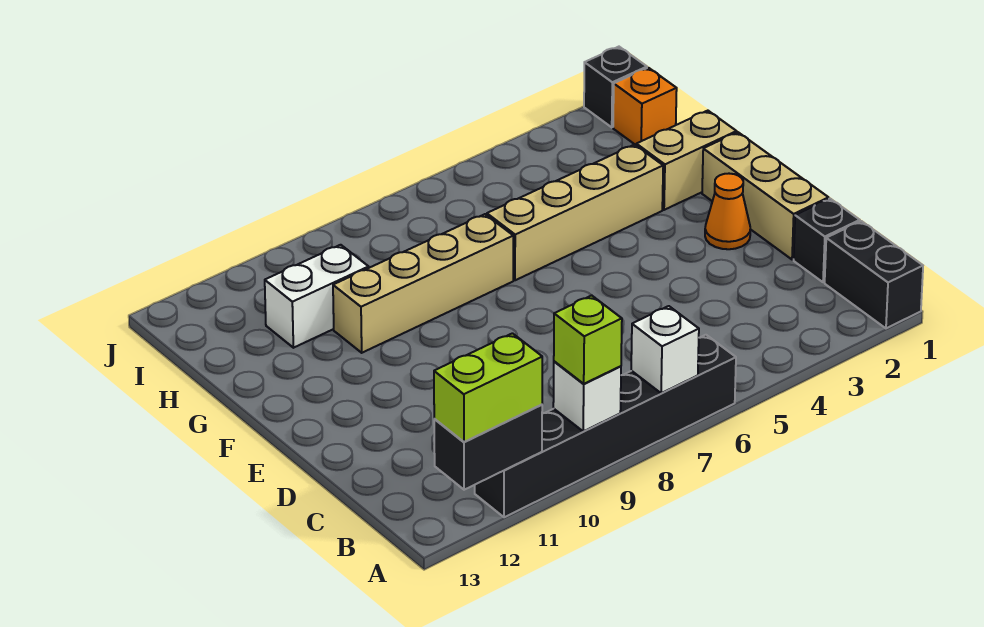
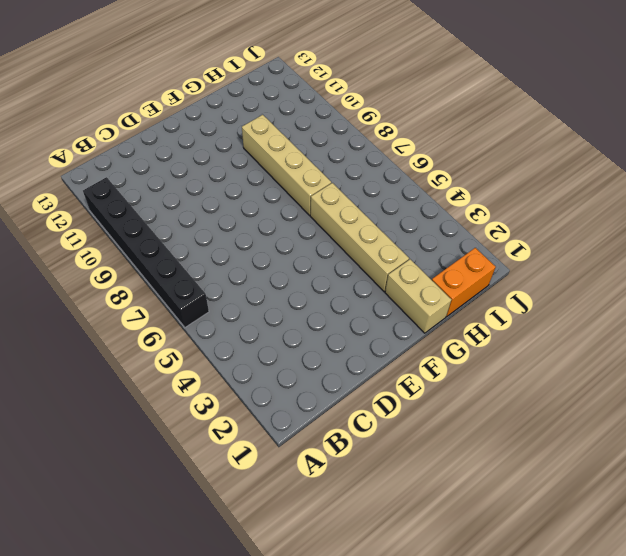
orange 1x2 brick [432,248,496,317] -> orange 1x1 brick [613,68,677,145]
none -> black 1x2 brick [825,221,923,328]
none -> black 1x1 brick [794,199,860,282]
none -> tan 1x3 brick [702,132,829,260]

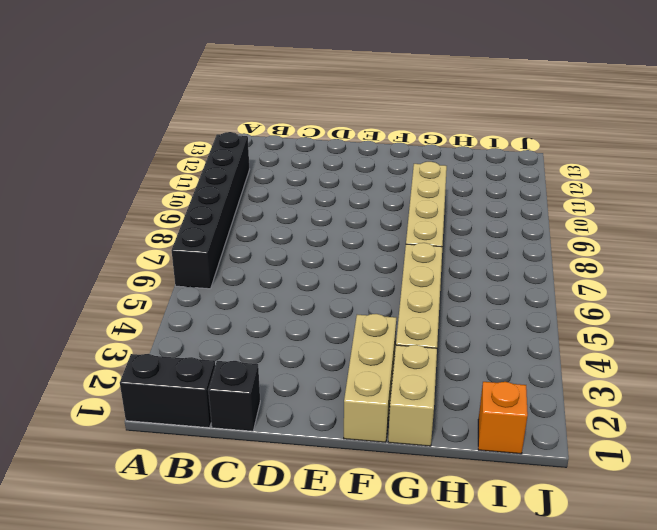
tan 1x3 brick [344,314,396,442] -> tan 1x3 brick turned to [702,132,829,260]
none -> orange 1x1 cone [705,174,750,249]
none -> white 1x2 brick [265,245,369,348]
none -> black 1x1 brick [584,47,647,127]

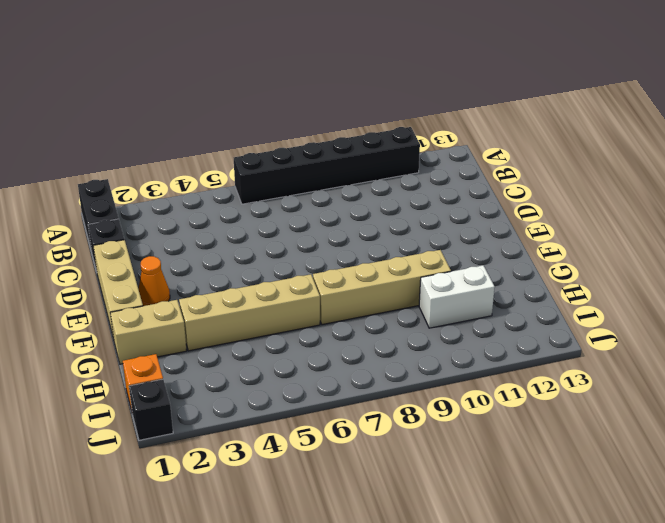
none -> white 1x1 brick [631,306,699,393]
none -> white 1x1 brick [553,361,621,431]
none -> black 1x2 brick [434,405,542,490]

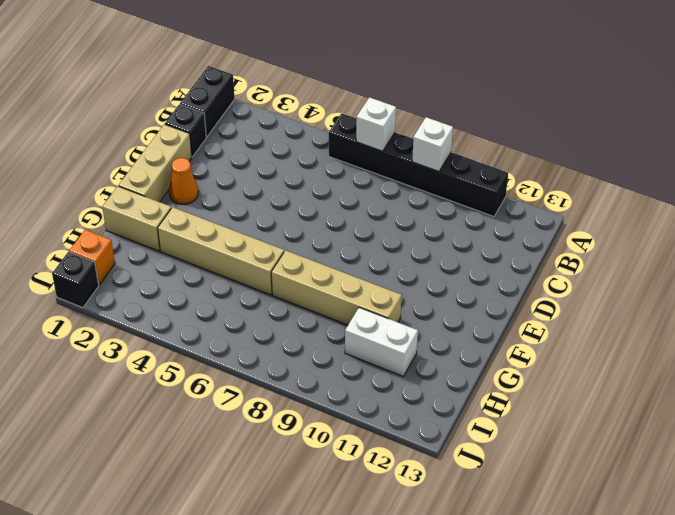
none -> black 1x2 brick [434,405,542,490]
none -> lime 1x1 brick [554,295,622,384]
none -> lime 1x2 brick [434,333,542,442]

